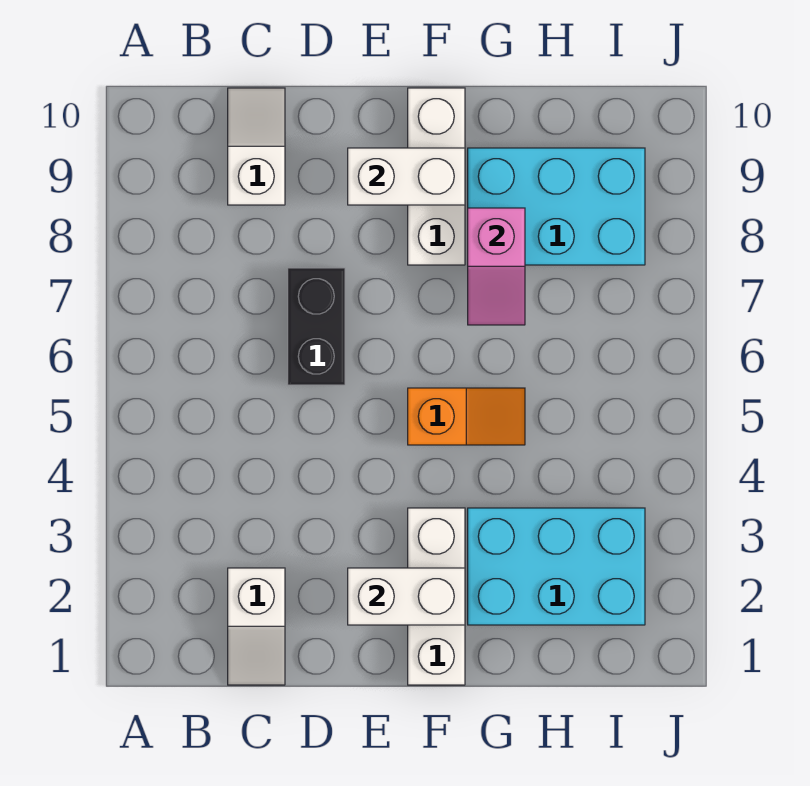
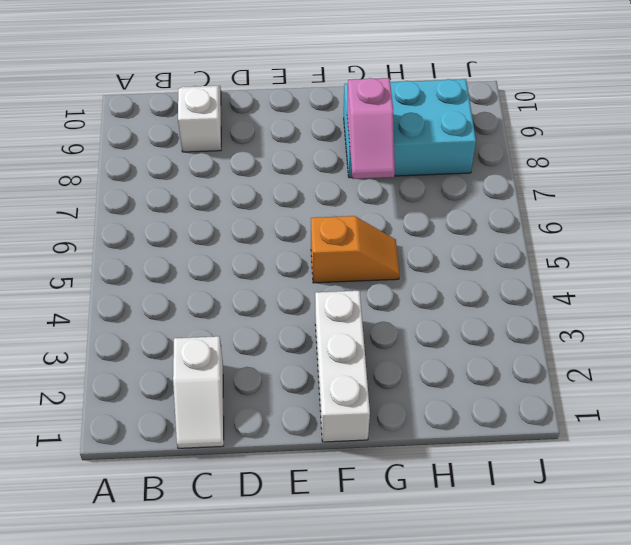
none -> black 1x2 brick [288,268,345,385]
none -> white 1x3 brick [408,88,465,265]

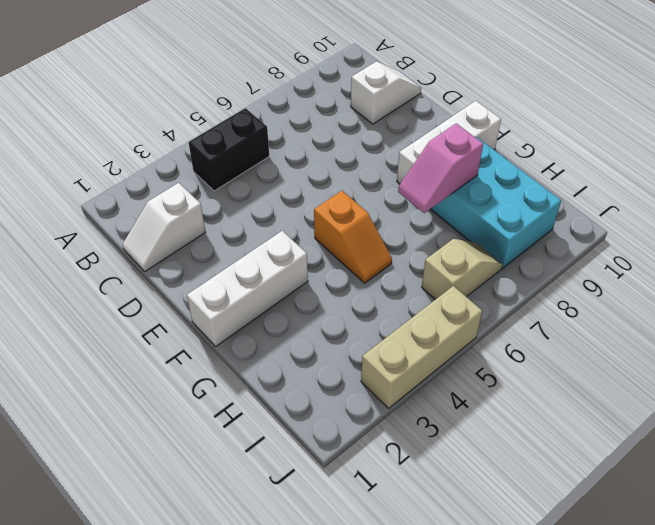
black 1x2 brick [189,108,269,191] -> black 1x2 brick moved to [288,268,345,385]
tan 1x2 slope [422,239,503,300] -> none
tan 1x3 brick [361,286,482,408] -> none
none -> cyan 2x3 brick [468,508,645,625]
none -> white 1x2 brick [348,568,465,625]

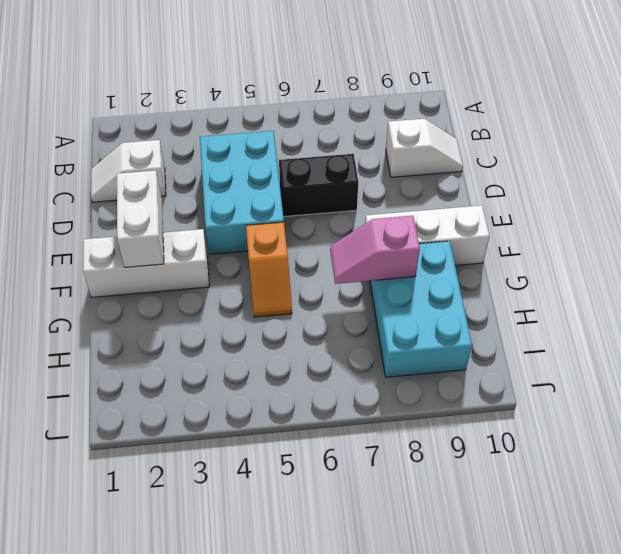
cyan 2x3 brick [200,131,284,254] -> cyan 2x3 brick moved to [468,508,645,625]
none -> white 1x2 brick [348,148,465,205]

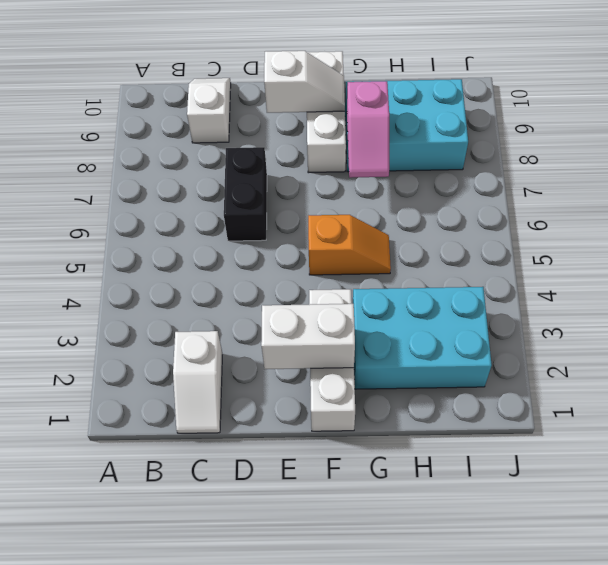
white 1x2 slope [264,51,345,113] -> white 1x2 brick [348,148,465,205]

